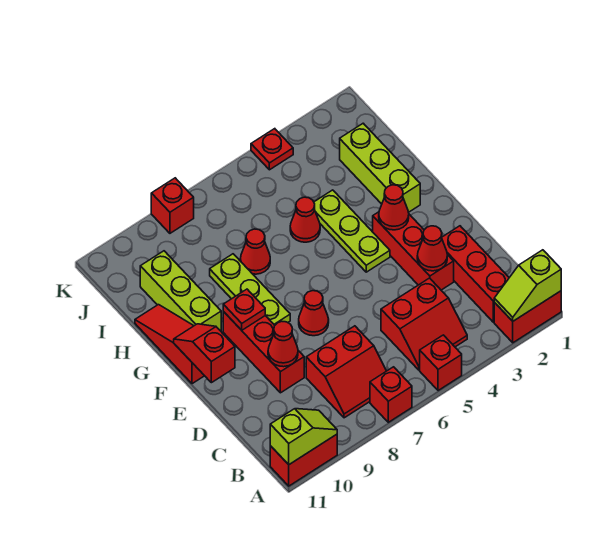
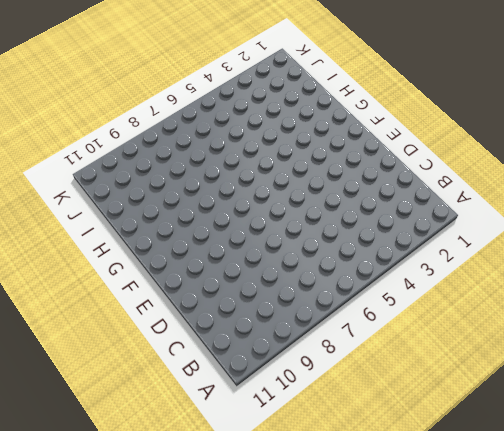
none -> red 1x2 brick [494,291,561,343]
none -> red 1x1 brick [420,335,462,391]
none -> red 1x1 brick [370,367,412,422]

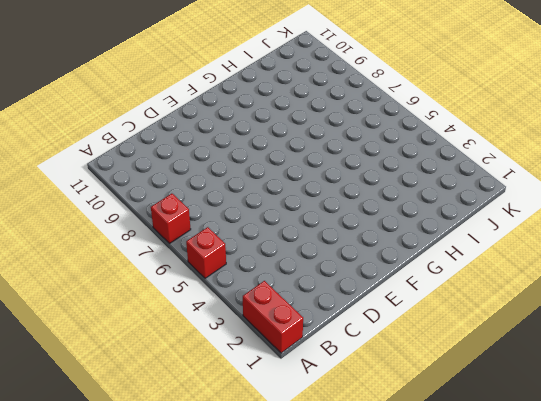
none -> red 1x2 brick [270,434,337,486]
none -> red 1x3 brick [442,226,509,322]
none -> red 2x2 slope [381,278,467,370]

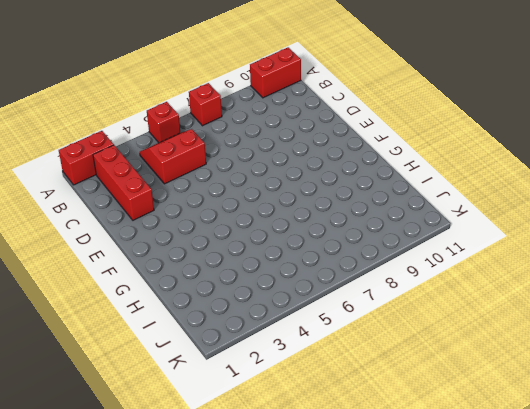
none -> red 2x2 slope [306,326,386,418]
none -> red 1x3 brick [373,212,454,290]
none -> red 1x3 brick [223,311,304,393]

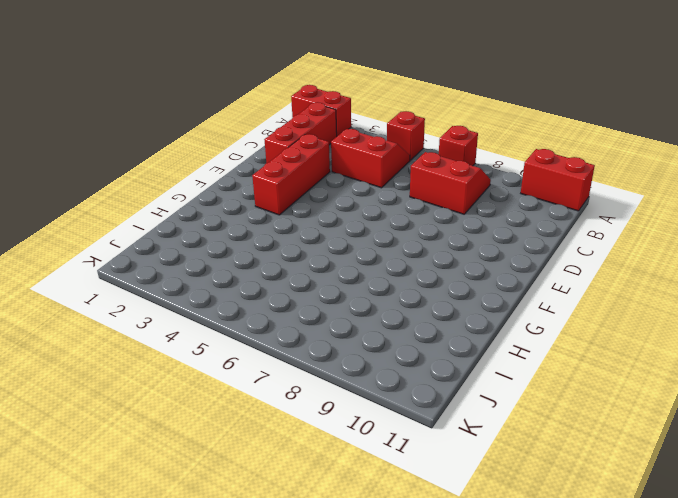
none -> red 1x3 brick [223,311,304,393]
none -> red 1x1 cone [299,291,329,336]
none -> lime 1x3 plate [314,190,390,272]

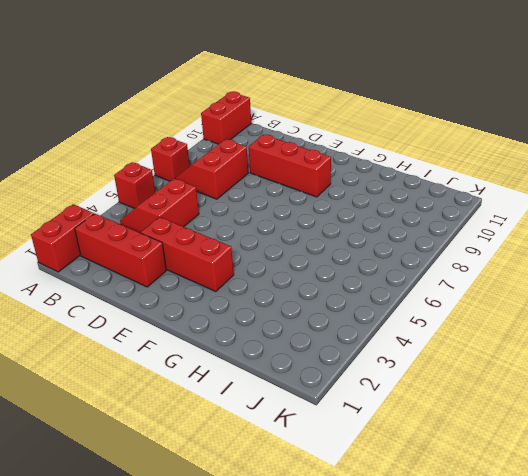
none -> red 1x1 cone [299,291,329,336]
none -> lime 1x3 plate [314,190,390,272]
none -> lime 1x3 plate [210,254,290,325]

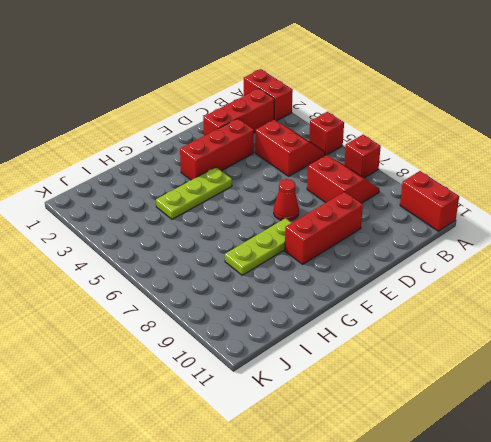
none -> red 1x3 slope [135,305,204,384]
none -> lime 1x3 brick [340,123,420,212]
none -> lime 1x3 brick [140,251,221,331]

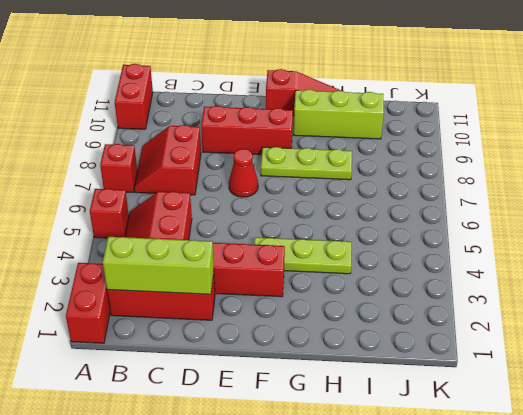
lime 1x3 brick [103,237,214,294] -> lime 1x3 brick moved to [340,123,420,212]
none -> red 1x1 cone [290,197,320,242]
none -> red 1x1 cone [240,229,270,274]
none -> red 1x1 plate [251,129,293,170]

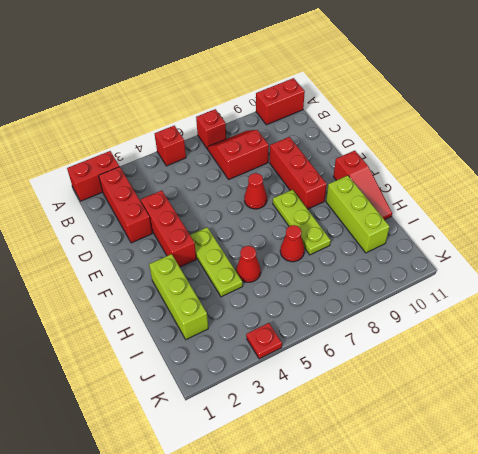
none -> red 2x2 slope [381,278,467,370]
none -> red 1x1 brick [151,178,194,233]
none -> lime 1x2 slope [494,250,561,321]

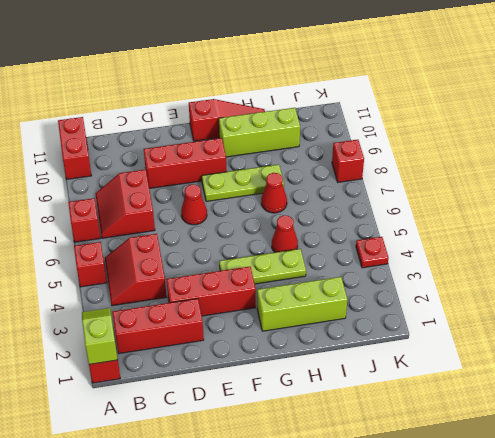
none -> lime 1x2 slope [270,409,337,465]
none -> red 1x1 cone [417,226,447,271]
none -> red 1x1 cone [268,322,298,367]

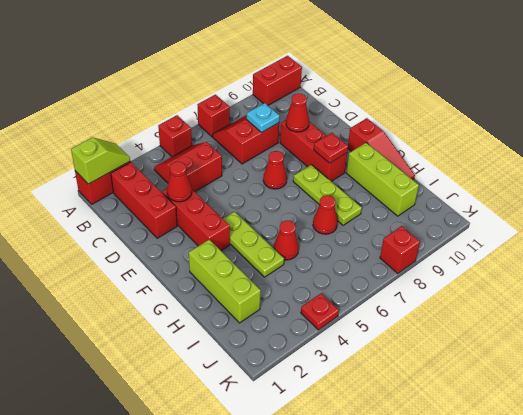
cyan 1x1 plate [247,103,280,132] -> none
none -> lime 1x2 slope [270,409,337,465]
none -> red 1x2 slope [173,324,235,383]
none -> red 1x1 cone [379,185,409,230]

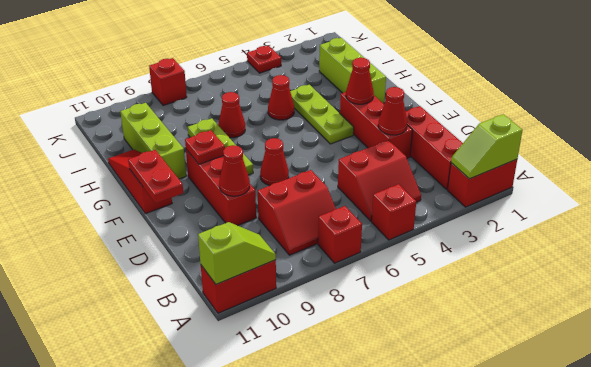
red 1x2 plate [128,150,183,204] -> red 1x2 slope [173,324,235,383]

